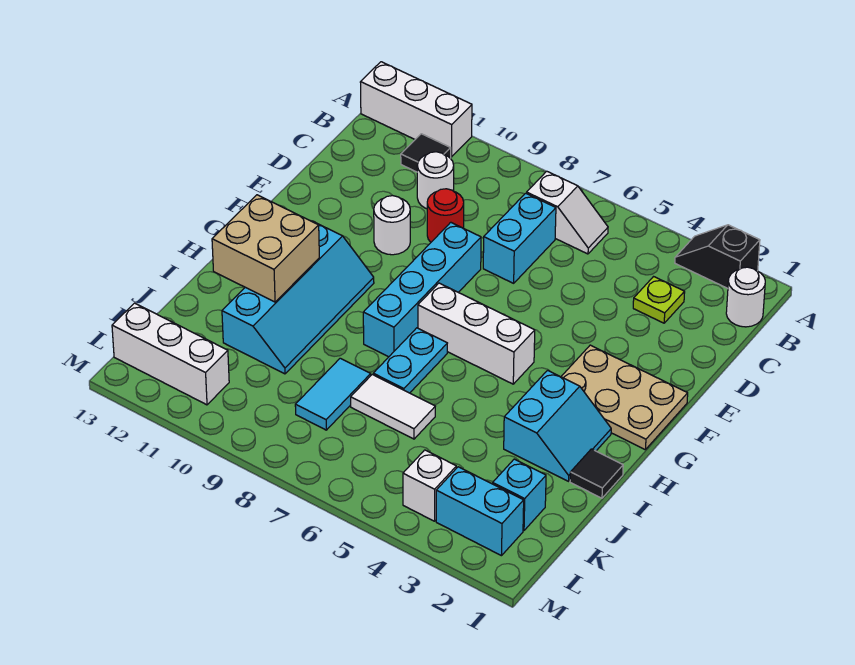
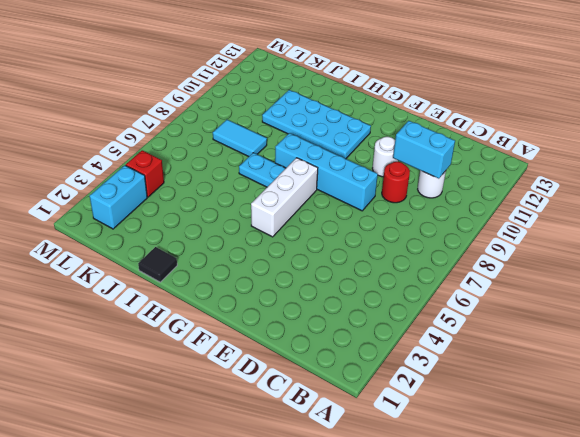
cyan 1x2 brick [393,121,455,179] -> cyan 1x2 brick moved to [483,193,556,283]
cyan 2x4 plate [262,90,371,159] -> cyan 2x4 slope [222,221,374,374]
red 1x1 brick [126,150,164,197] -> white 1x1 brick [403,450,456,521]
none -> black 1x2 slope [675,225,760,288]
none -> white 1x3 brick [360,62,472,157]
none -> white 1x1 round brick [726,267,765,327]

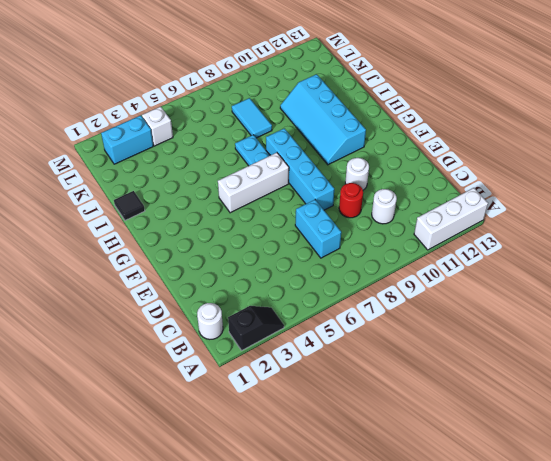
none -> white 1x2 slope [527,171,608,254]
none -> black 1x1 tile [401,134,451,172]
none -> lime 1x1 plate [633,277,685,323]

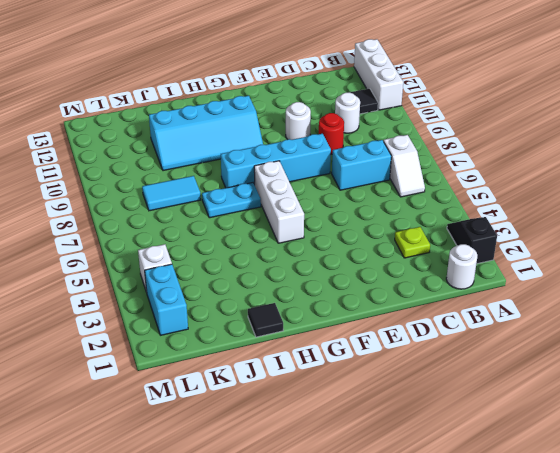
none -> tan 2x3 plate [561,345,688,450]
none -> cyan 2x2 slope [504,370,611,481]
none -> white 1x2 tile [351,374,435,439]

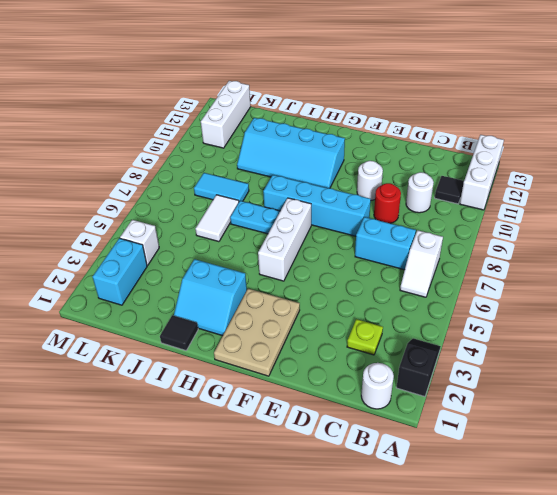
none -> cyan 1x1 brick [493,459,546,531]
none -> tan 2x2 brick [212,195,319,302]

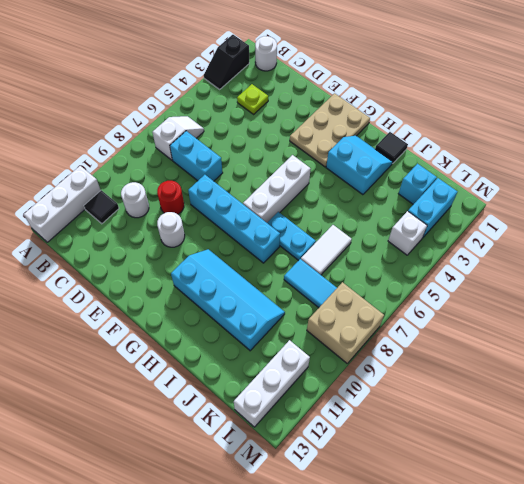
tan 2x2 brick [307,282,384,363] -> tan 2x2 brick moved to [212,195,319,302]

